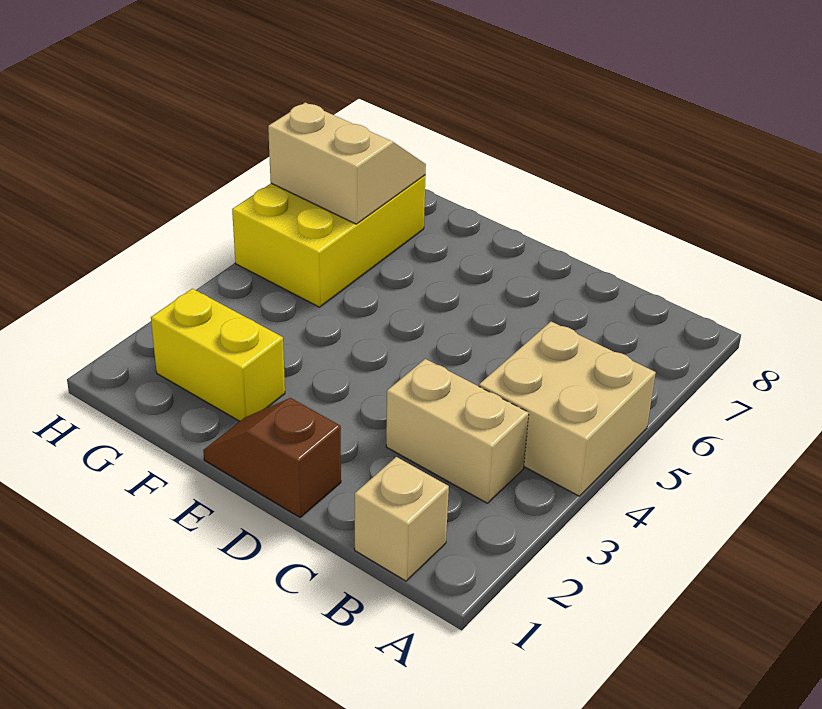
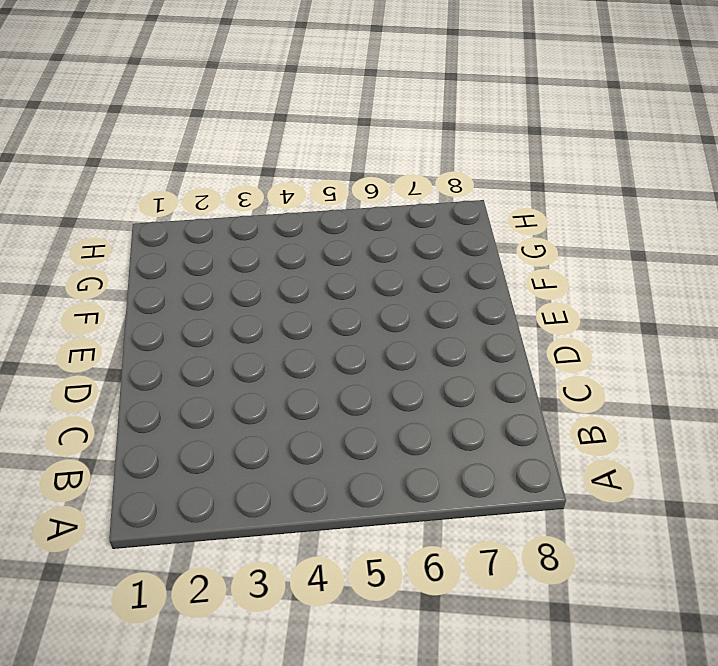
none -> tan 2x2 brick [479,322,656,496]
none -> tan 1x1 brick [355,457,449,581]

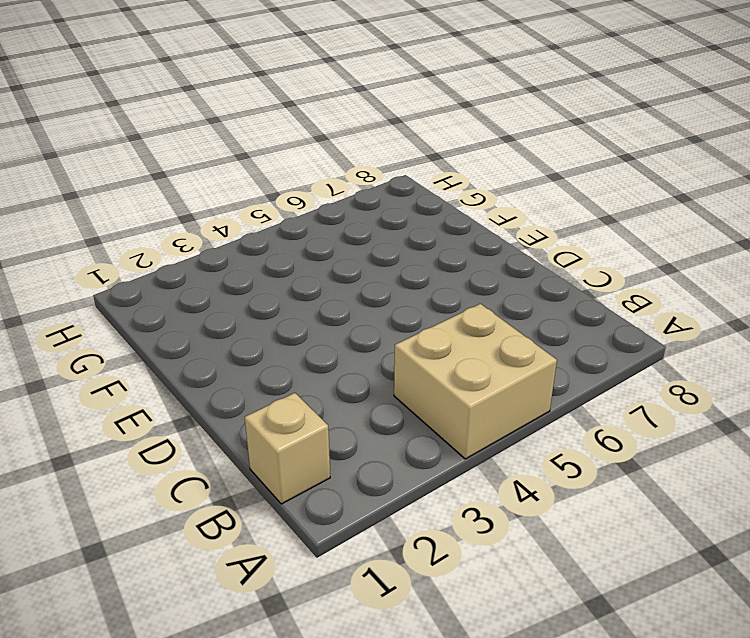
none -> tan 1x2 brick [386,359,529,503]
none -> brown 1x2 slope [203,398,341,517]

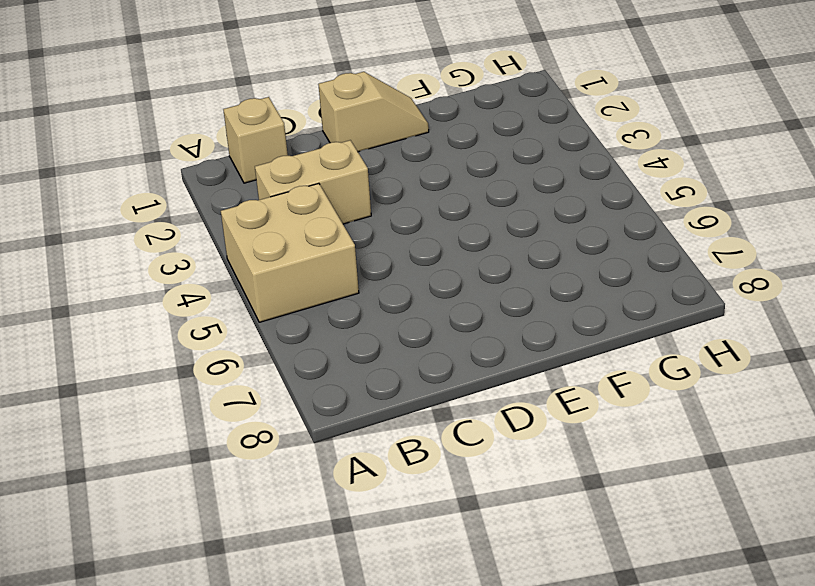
tan 1x2 slope [318,72,429,152] -> brown 1x2 slope [203,398,341,517]
none -> yellow 1x2 brick [151,289,285,421]
none -> yellow 2x3 brick [232,175,426,307]

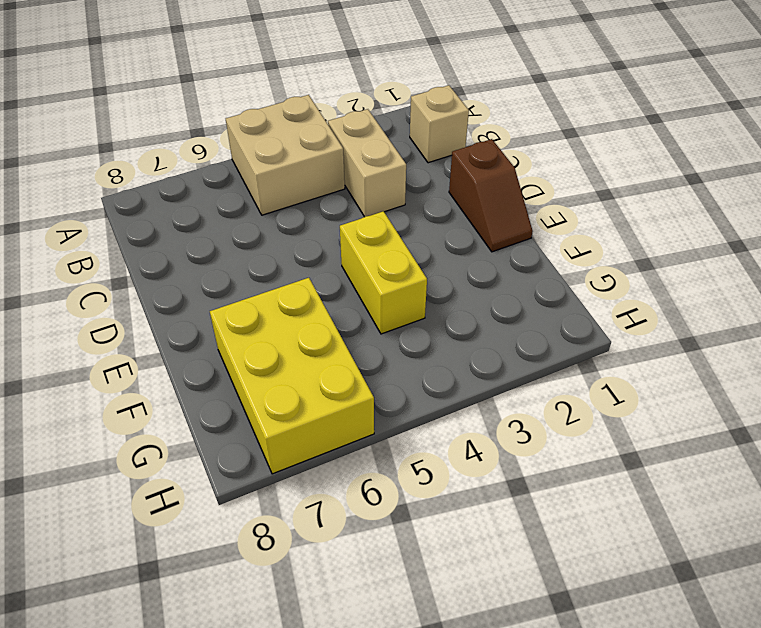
yellow 1x2 brick [340,211,427,334] -> yellow 1x2 brick moved to [151,289,285,421]
yellow 2x3 brick [210,278,374,474] -> yellow 2x3 brick turned to [232,175,426,307]
none -> tan 2x2 slope [268,102,426,224]

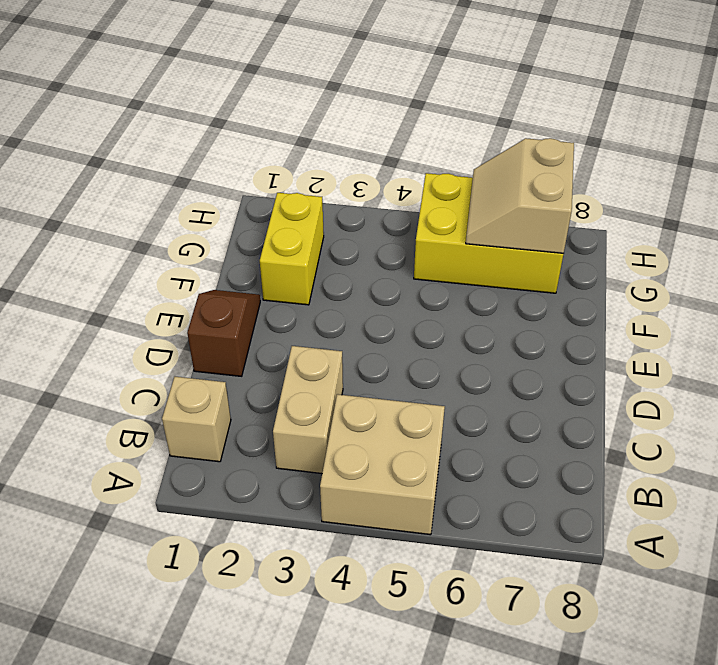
tan 2x2 slope [466,138,574,253] -> tan 2x2 slope turned to [268,102,426,224]

